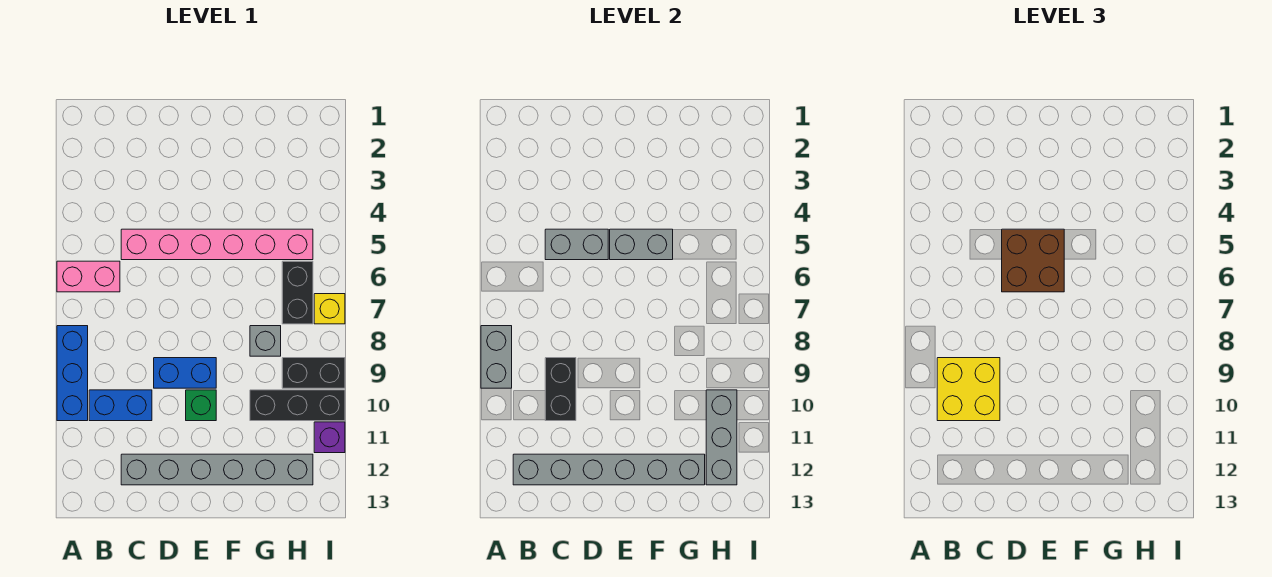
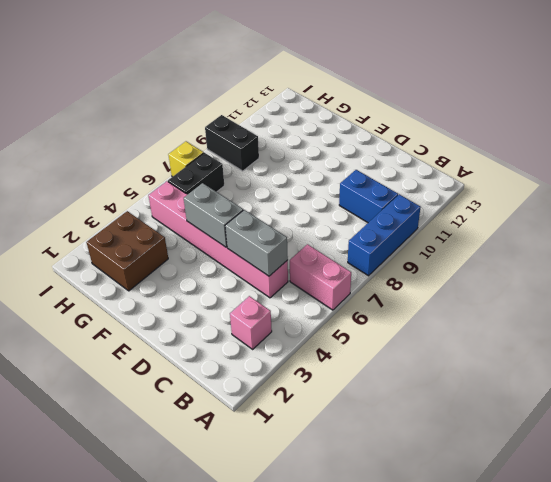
pink 1x1 brick [230,296,272,349] -> none
brown 2x2 brick [86,211,168,291] -> brown 2x2 brick moved to [1002,229,1064,292]
none -> grey 1x6 brick [121,454,313,485]
none -> blue 1x2 brick [154,358,216,388]
none -> green 1x1 brick [186,390,216,421]

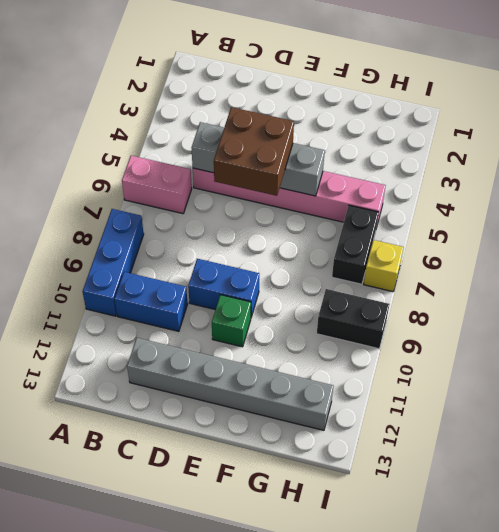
none -> grey 1x1 brick [250,326,281,356]
none -> black 1x3 brick [250,390,345,421]
none -> purple 1x1 brick [314,422,345,453]

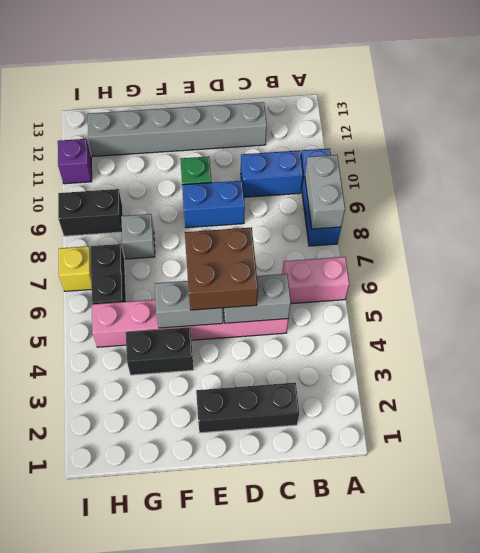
black 1x3 brick [196,383,299,433] -> black 1x3 brick moved to [250,390,345,421]
black 1x2 brick [126,327,194,375] -> black 1x2 brick turned to [545,358,576,421]
none -> grey 1x6 brick [513,454,705,485]
none -> grey 1x3 brick [706,390,737,485]
none -> yellow 2x2 brick [937,358,1000,421]

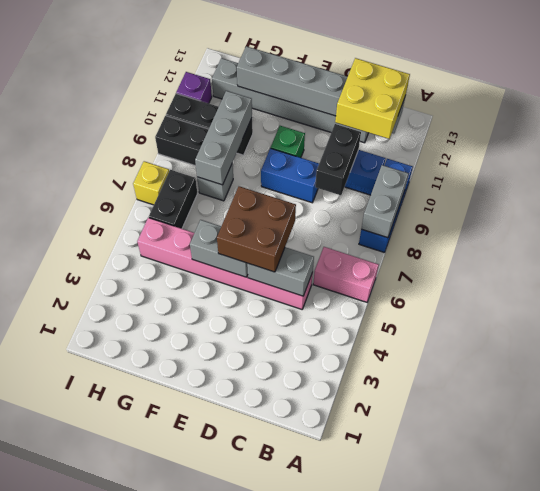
yellow 2x2 brick [335,58,410,139] -> yellow 2x2 brick moved to [937,358,1000,421]
grey 1x3 brick [195,91,252,185] -> grey 1x3 brick moved to [706,390,737,485]

